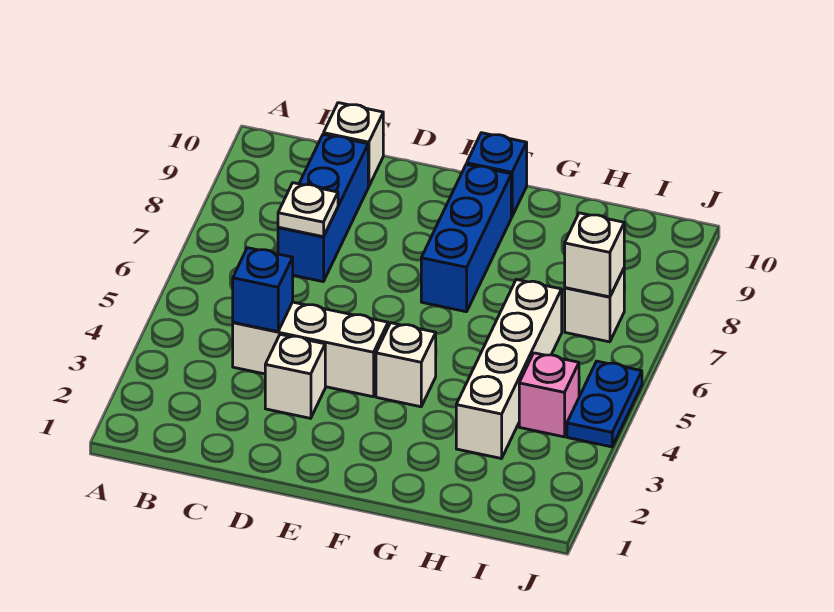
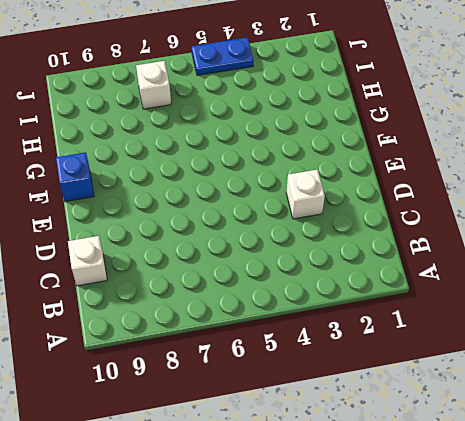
none -> white 1x3 brick [233,302,388,397]
none -> blue 1x3 brick [278,134,368,282]
none -> white 1x1 brick [376,323,436,407]

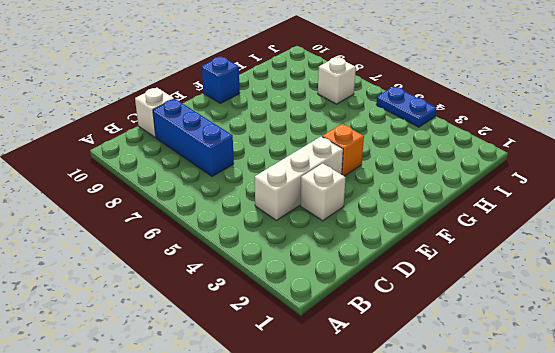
orange 1x1 brick [322,124,364,176] -> white 1x1 brick [376,323,436,407]
none -> blue 1x3 brick [421,164,511,312]
none -> white 1x4 brick [456,279,562,459]
none -> pink 1x1 brick [519,353,579,437]

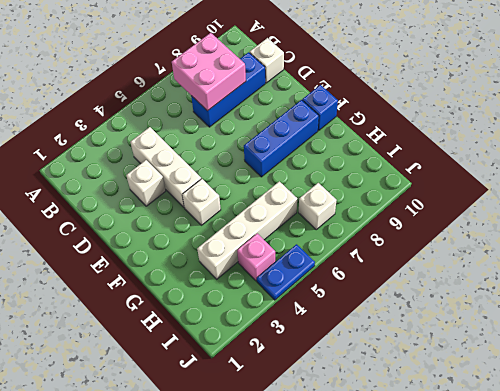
pink 2x2 brick [172,33,246,111] -> white 1x1 plate [278,183,338,237]
none -> blue 1x1 brick [233,248,293,332]
none -> white 1x1 brick [565,213,624,297]

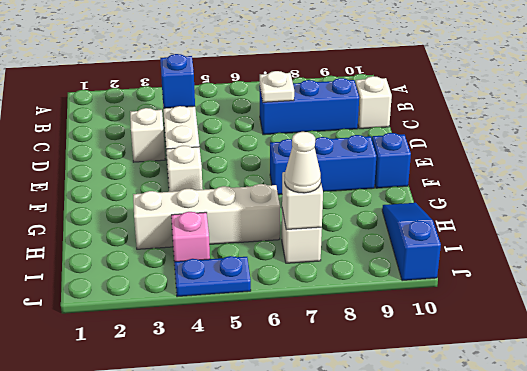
blue 1x3 slope [382,203,441,281] -> none
white 1x1 cone [285,132,321,193] -> none

